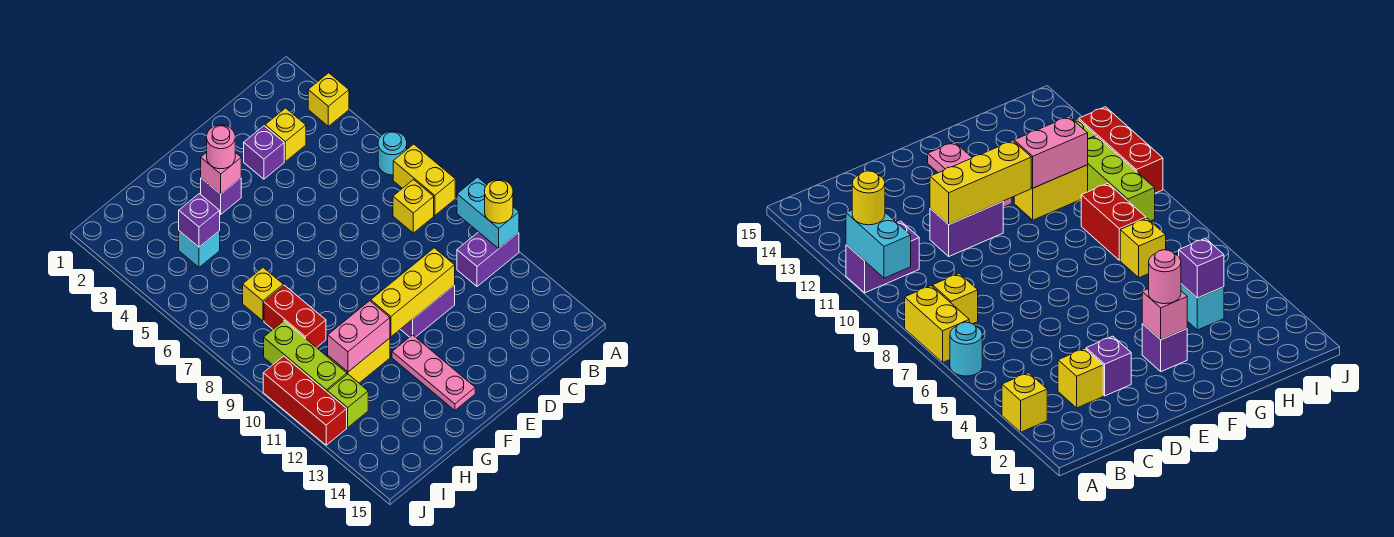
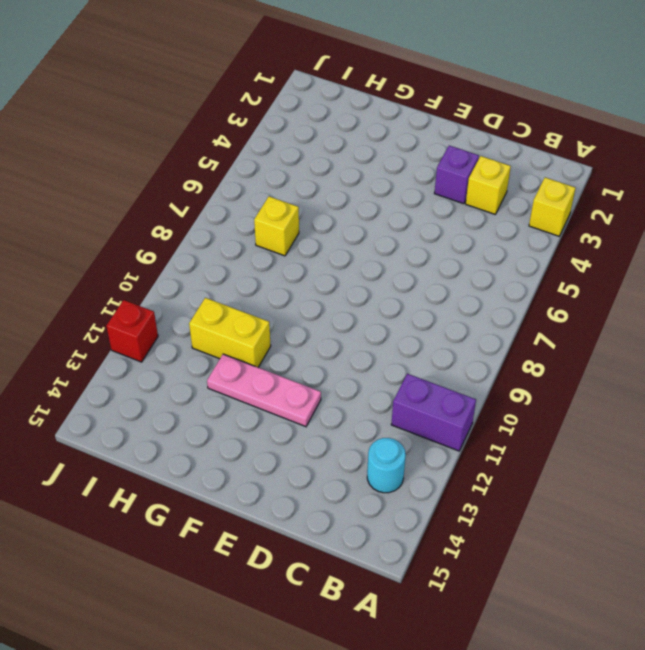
cyan 1x1 round brick [367,438,406,493] -> cyan 1x1 round brick moved to [378,131,407,175]
pink 1x3 plate [207,354,321,427] -> pink 1x3 plate turned to [392,335,475,410]
red 1x1 brick [106,300,158,362] -> red 1x3 brick [263,356,347,445]
none -> yellow 1x2 brick [393,144,455,215]
none -> yellow 1x1 brick [393,180,434,233]
none -> purple 1x2 brick [400,285,455,337]

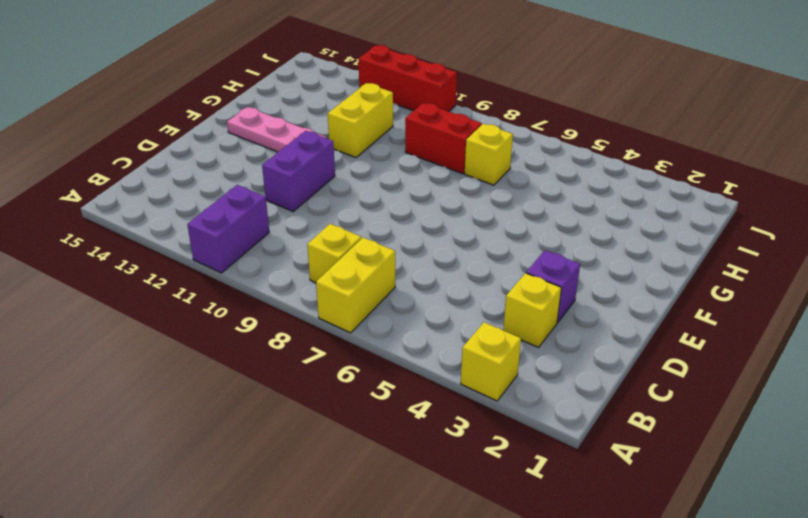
yellow 1x2 brick [316,238,395,333] -> yellow 1x2 brick turned to [393,144,455,215]
none -> cyan 1x1 round brick [378,131,407,175]
none -> purple 1x1 brick [201,178,241,214]
none -> cyan 1x1 brick [179,231,220,267]

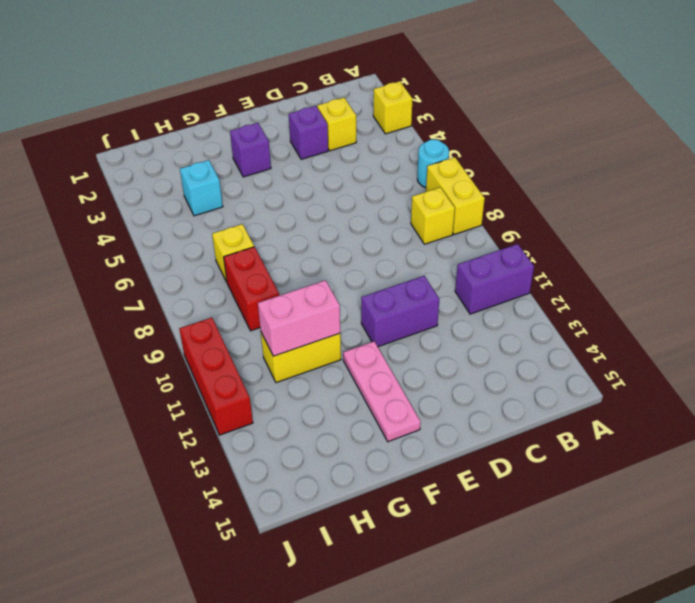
none -> lime 1x3 brick [264,321,347,392]
none -> lime 1x1 brick [327,374,368,427]
none -> cyan 1x2 brick [457,177,519,248]

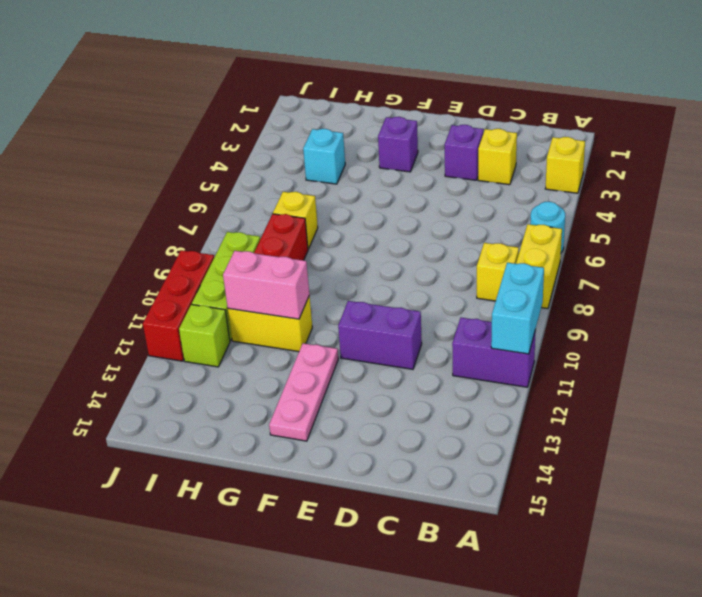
none -> yellow 1x3 brick [371,248,455,336]
none -> pink 1x1 brick [201,152,241,194]
none -> purple 1x1 brick [179,194,220,247]

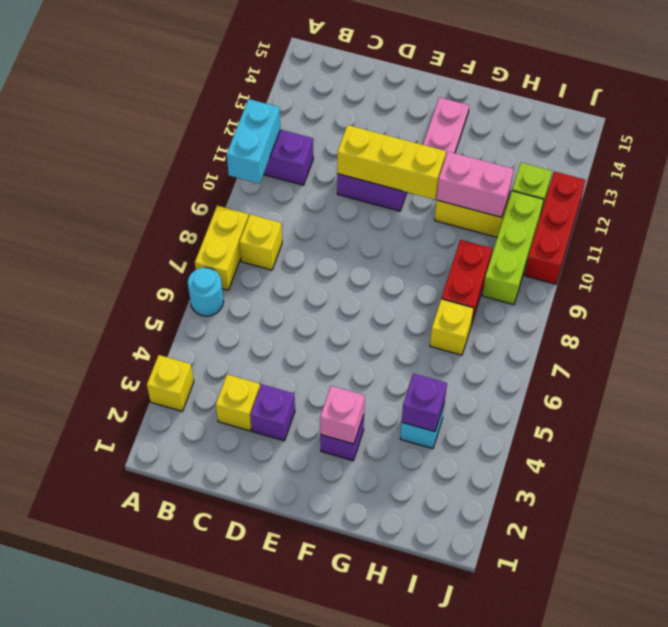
none -> yellow 1x1 round brick [485,180,513,223]
none -> pink 1x1 round brick [207,125,235,169]

